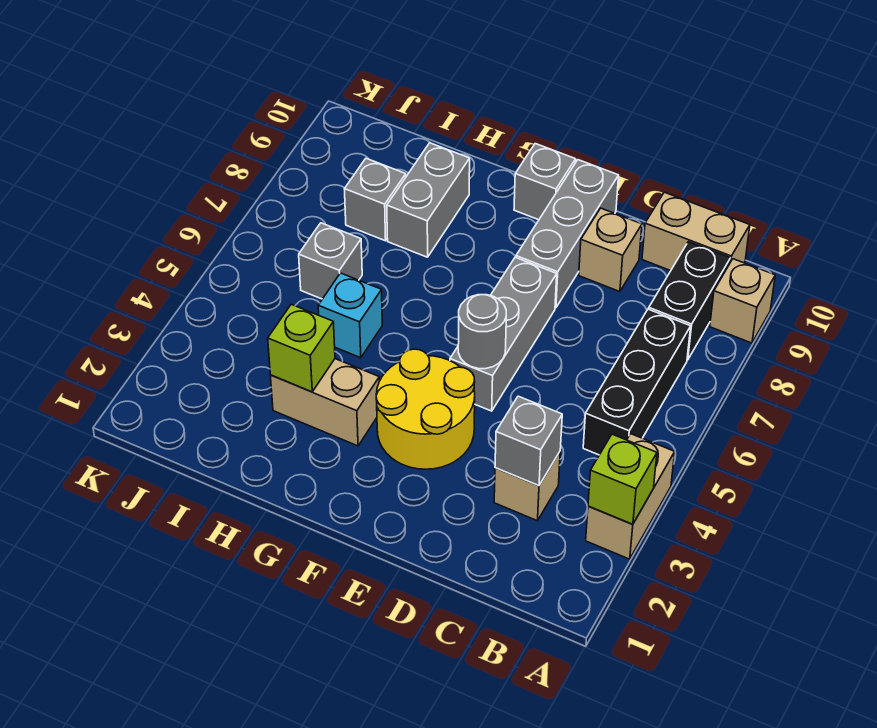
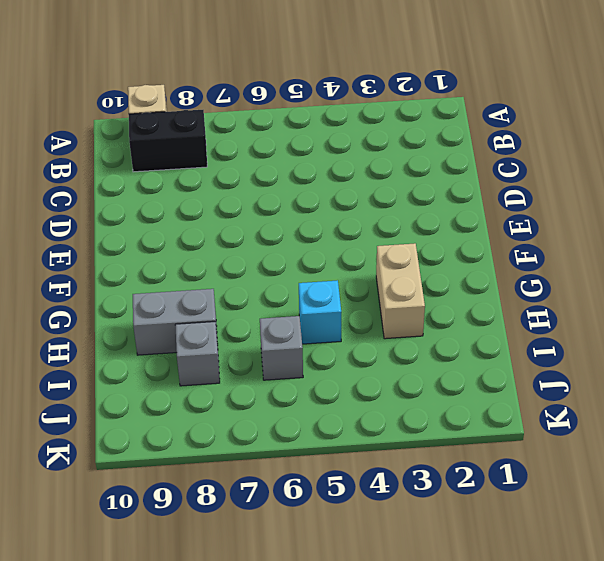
none -> tan 1x2 brick [586,434,675,559]
none -> black 1x3 brick [583,309,691,455]
none -> tan 1x2 brick [642,192,750,271]

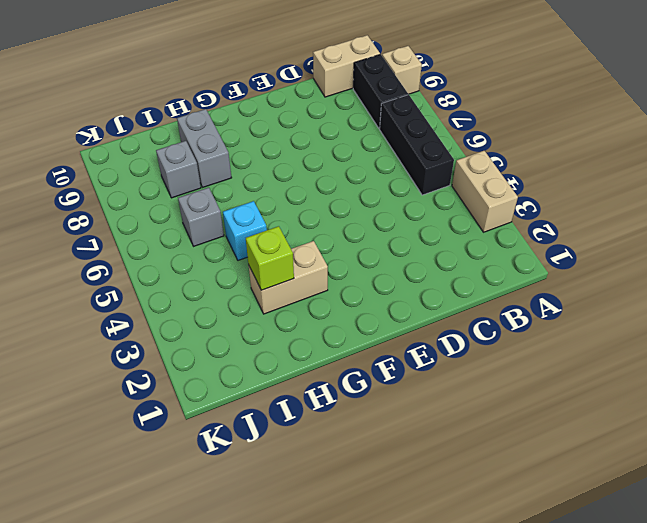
none -> tan 1x1 brick [494,452,560,521]
none -> tan 1x1 brick [579,208,642,292]
none -> yellow 2x2 round brick [376,349,475,469]

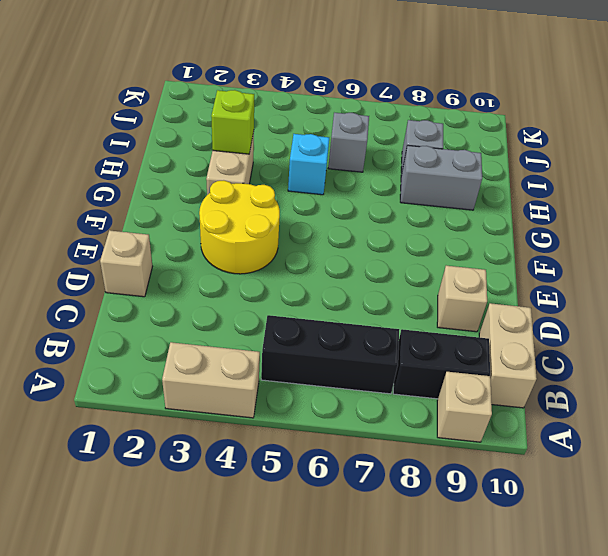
tan 1x1 brick [100,230,153,297] -> tan 1x1 brick moved to [494,452,560,521]
none -> grey 1x3 brick [450,257,557,411]
none -> grey 1x3 brick [516,160,619,308]
none -> grey 1x1 brick [514,144,576,220]

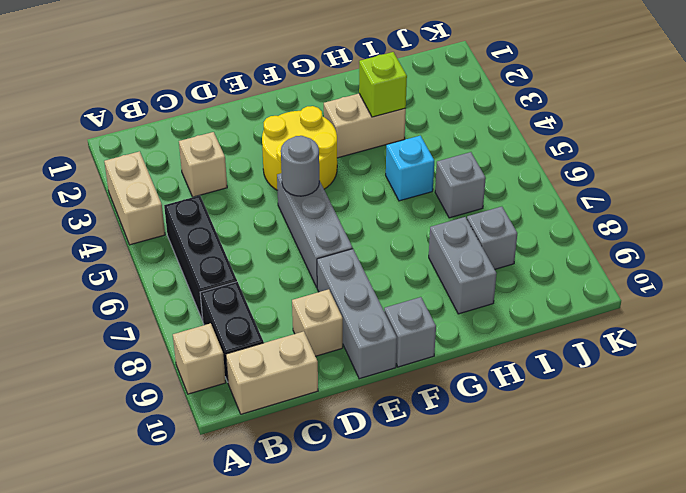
none -> lime 1x1 brick [588,434,657,524]
none -> grey 1x1 brick [495,396,562,485]

